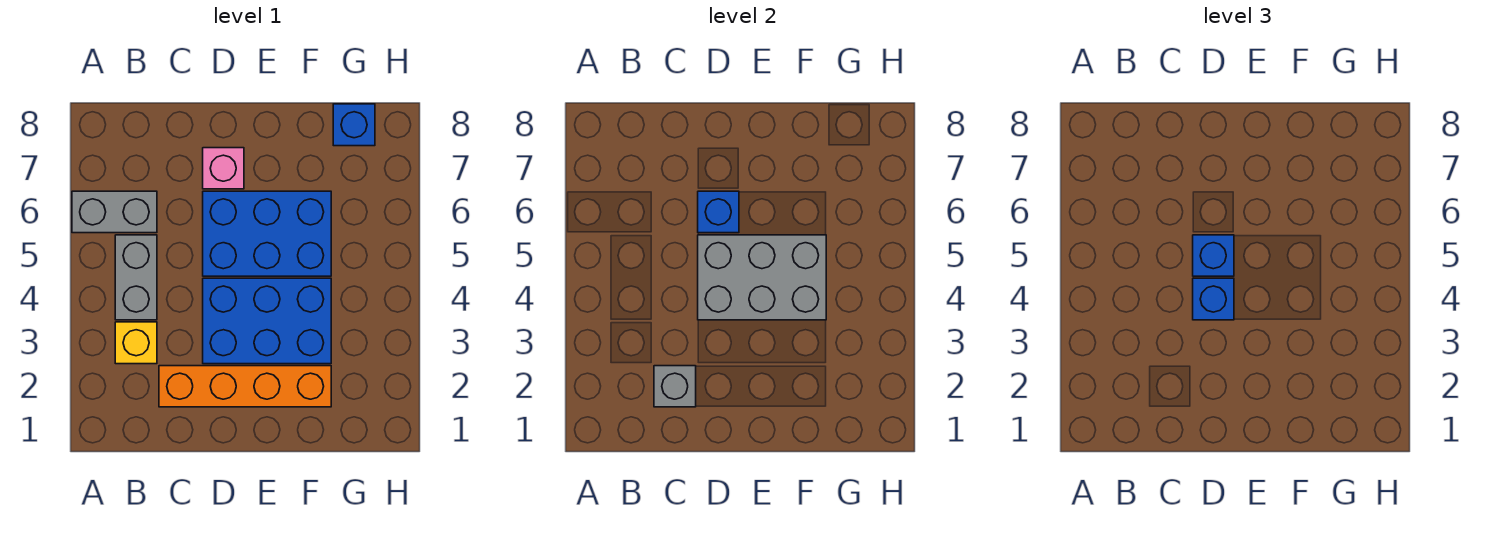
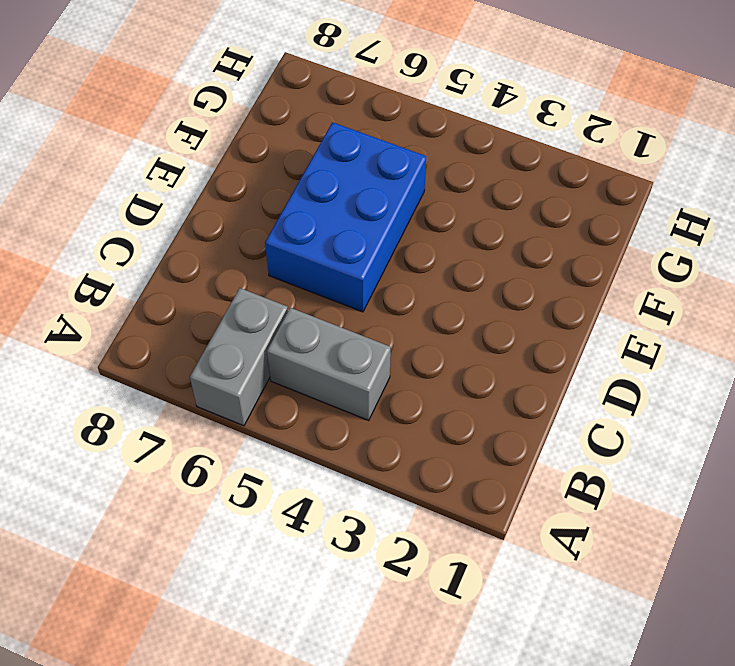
none -> yellow 1x1 brick [115,322,157,364]
none -> orange 1x4 brick [159,366,331,407]
none -> blue 2x3 brick [203,278,331,364]

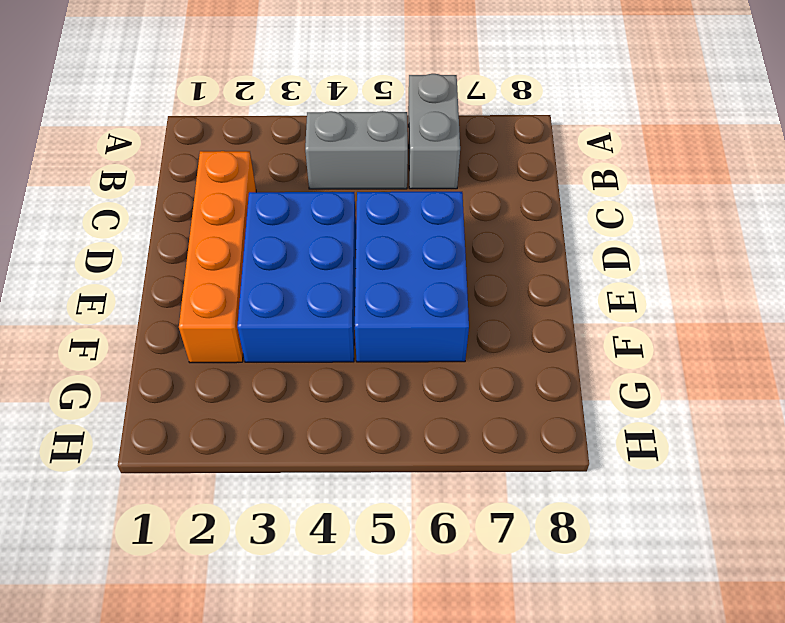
none -> yellow 1x1 brick [115,322,157,364]
none -> pink 1x1 brick [203,148,244,189]
none -> blue 1x1 brick [333,104,375,146]

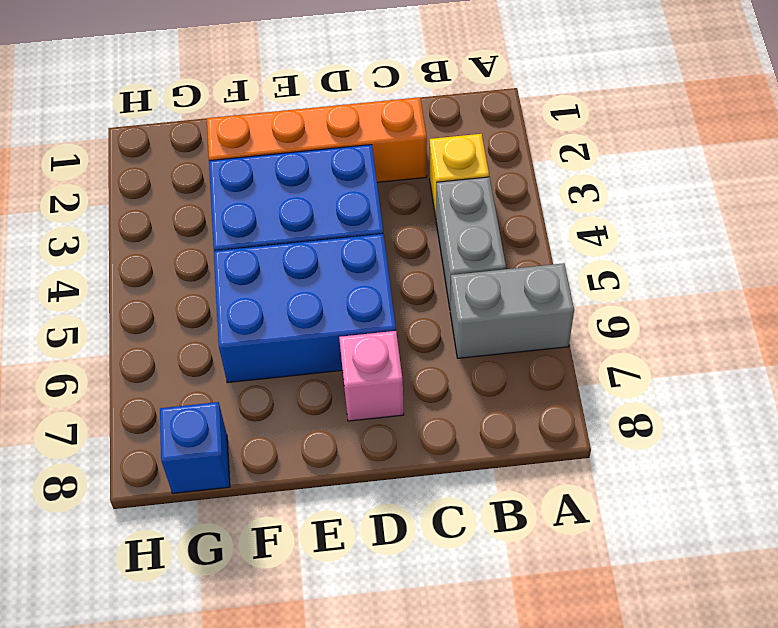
none -> grey 1x1 brick [654,366,696,407]
none -> grey 2x3 brick [698,235,826,320]
none -> blue 1x1 brick [698,191,739,233]

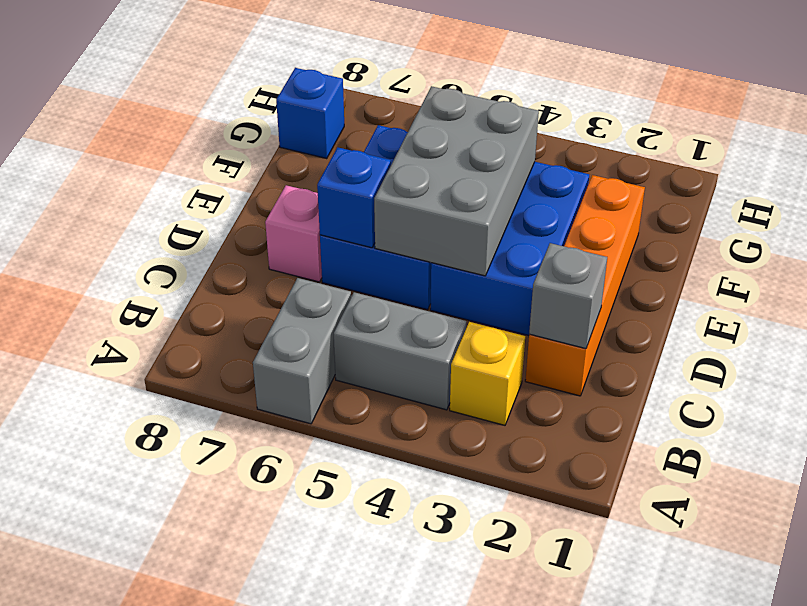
none -> blue 1x1 brick [1193,278,1234,320]
none -> blue 1x1 brick [1193,235,1234,276]

